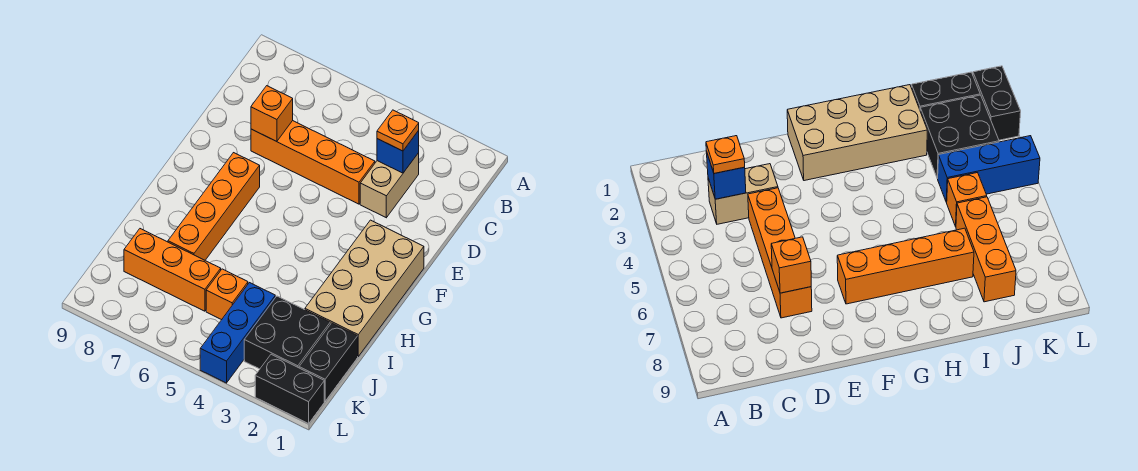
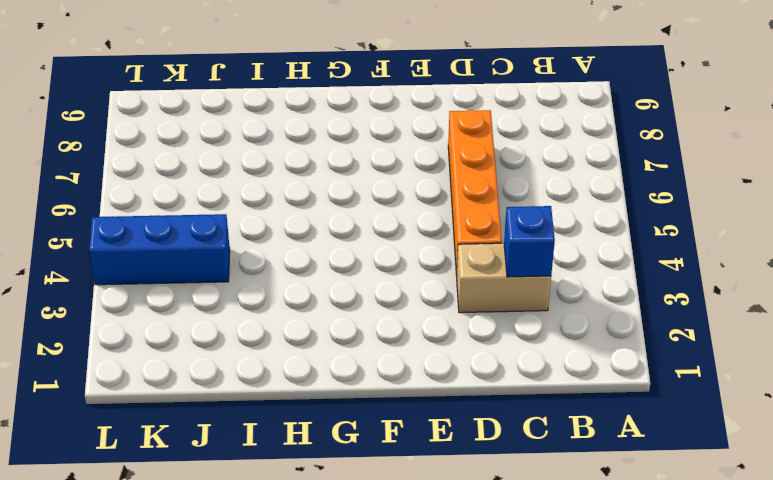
none -> tan 2x4 brick [305,220,424,356]
none -> orange 1x4 brick [168,153,260,260]
none -> black 1x2 brick [299,323,358,401]

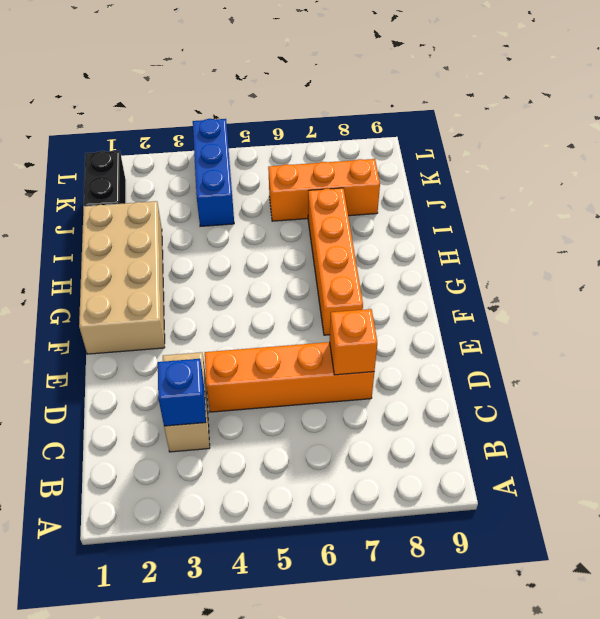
none -> black 2x2 brick [244,296,330,369]
none -> orange 1x1 brick [206,269,248,320]
none -> black 1x2 brick [255,354,324,424]

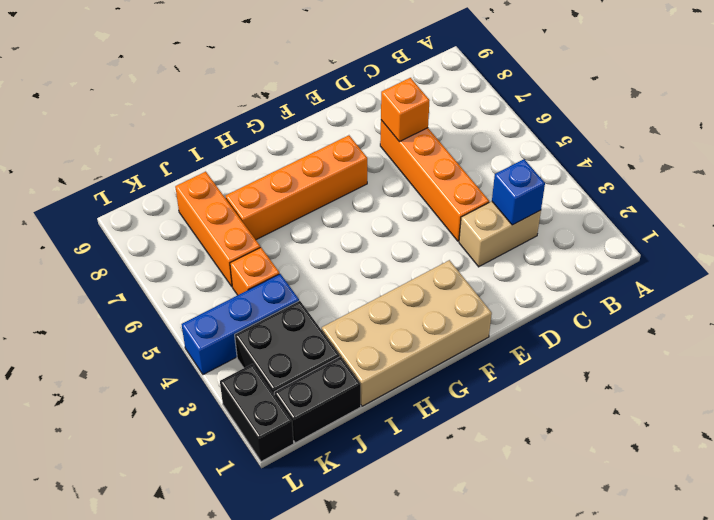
none -> orange 1x1 plate [377,110,419,151]

